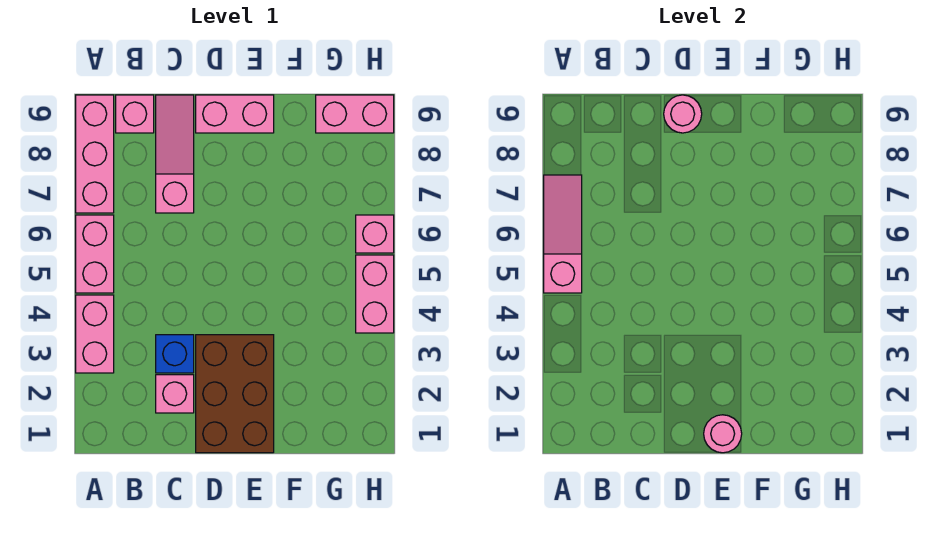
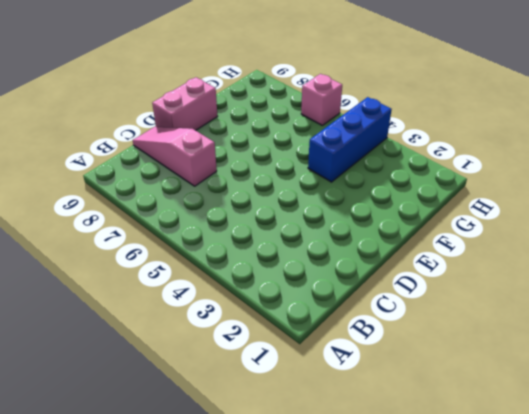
blue 1x3 brick [308,97,392,182] -> pink 1x2 brick [356,255,394,333]
none -> pink 1x2 brick [76,295,114,373]
none -> pink 1x2 brick [76,215,114,293]
none -> pink 1x3 brick [76,95,114,213]

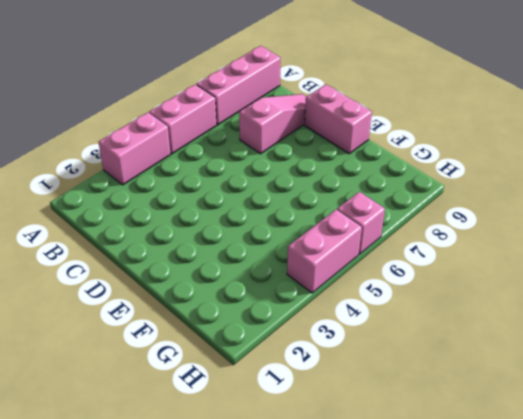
none -> pink 1x1 brick [116,95,154,133]
none -> pink 1x1 brick [156,375,194,413]
none -> blue 1x1 brick [156,335,194,373]

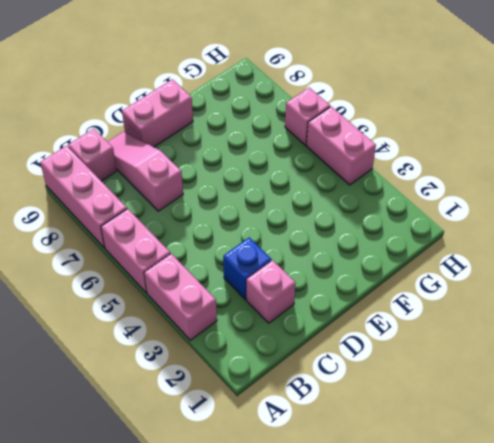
none -> brown 2x3 brick [196,335,274,453]
none -> pink 1x2 brick [316,95,394,133]
none -> pink 1x3 slope [544,175,582,293]

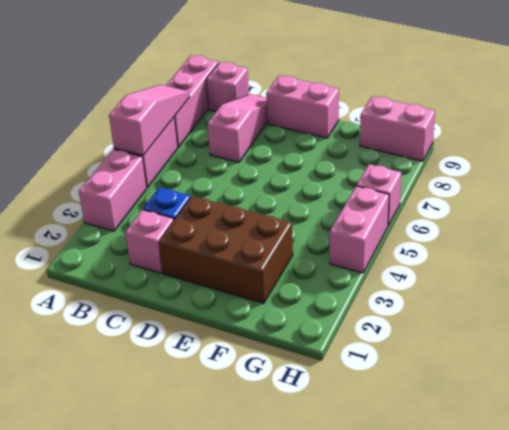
brown 2x3 brick [159,196,293,303] -> brown 2x3 brick turned to [196,335,274,453]
none -> pink 1x1 round brick [664,95,702,133]
none -> pink 1x1 round brick [704,415,742,453]

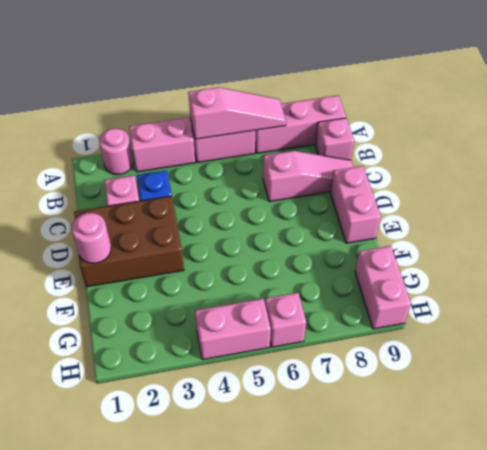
pink 1x1 round brick [99,129,133,175] -> pink 1x1 round brick moved to [664,95,702,133]

